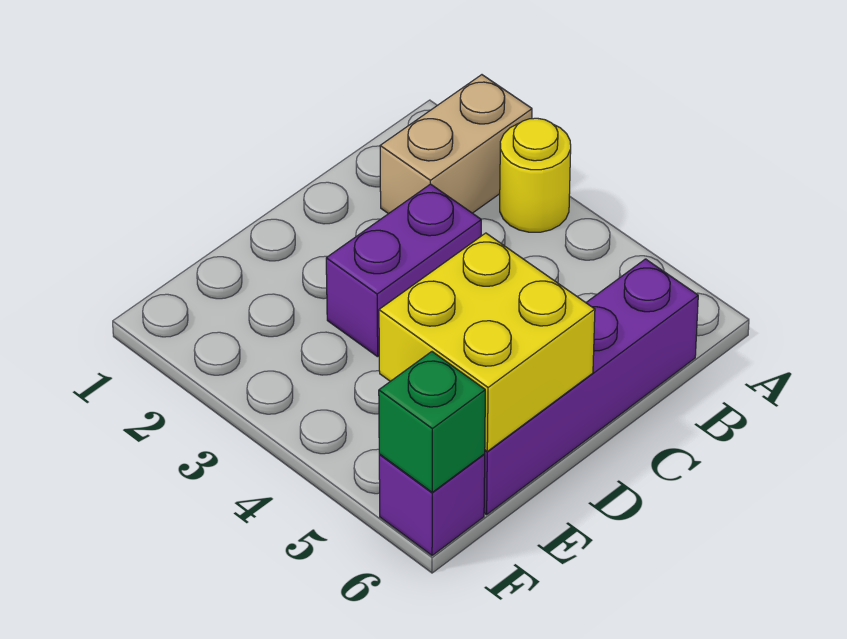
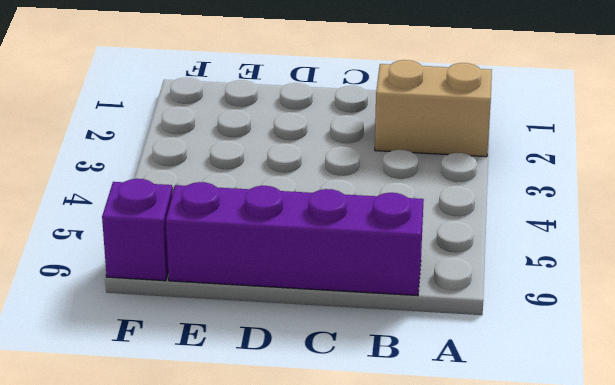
none -> yellow 1x1 round brick [500,118,571,232]
none -> purple 1x2 brick [326,184,481,357]

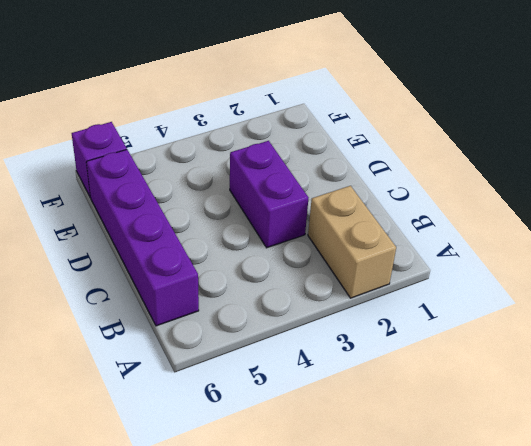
none -> yellow 1x1 round brick [500,118,571,232]
none -> yellow 2x2 brick [379,233,595,451]

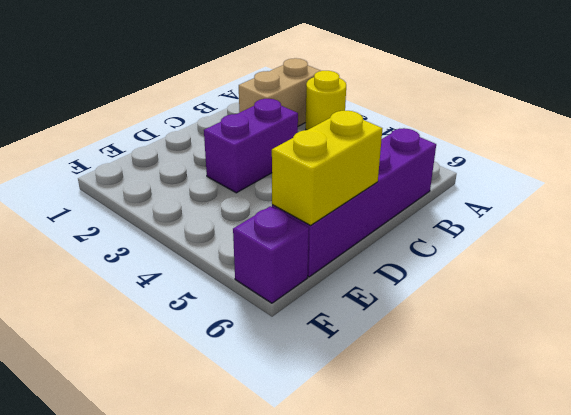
yellow 1x2 brick [272,111,383,225] -> yellow 2x2 brick [379,233,595,451]
none -> green 1x1 brick [379,352,485,492]

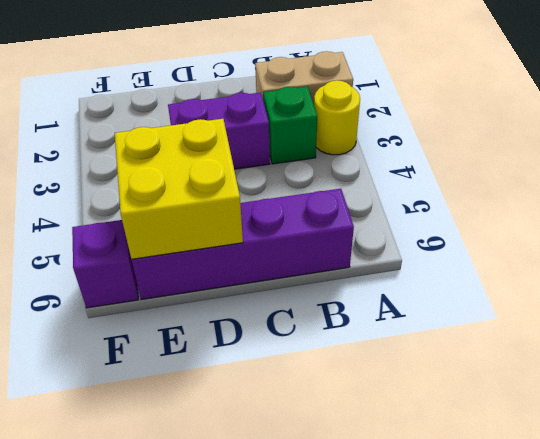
green 1x1 brick [263,87,317,164] -> green 1x1 brick moved to [379,352,485,492]

